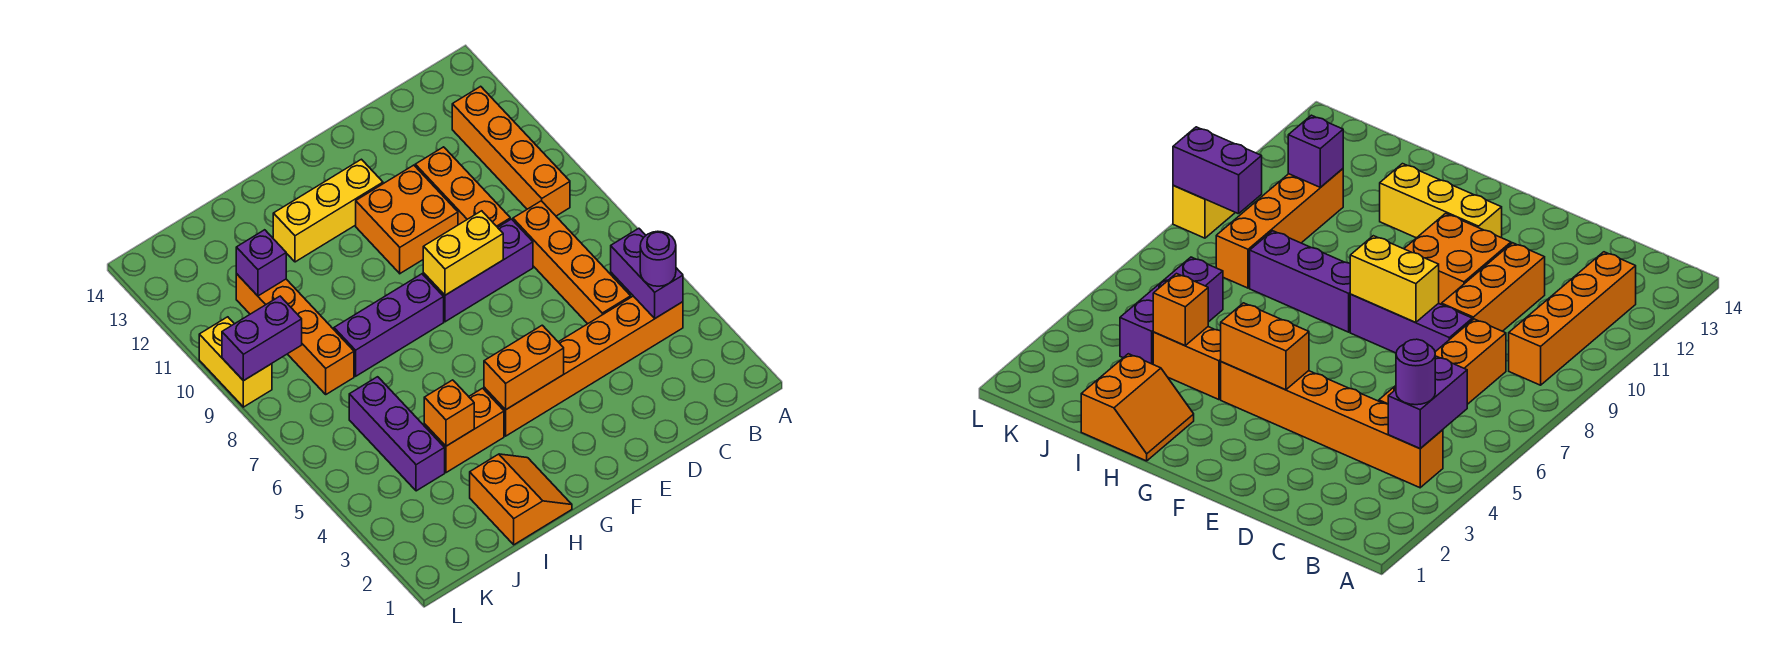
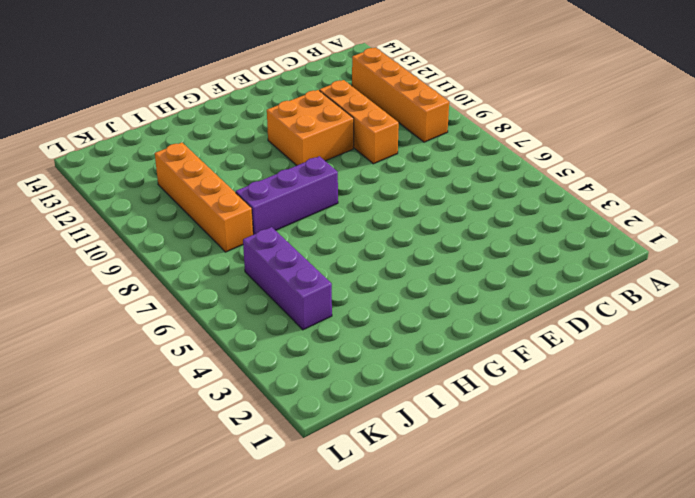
none -> orange 1x6 brick [484,296,683,436]
none -> orange 1x4 brick [513,201,631,324]
none -> purple 1x3 brick [423,219,533,322]

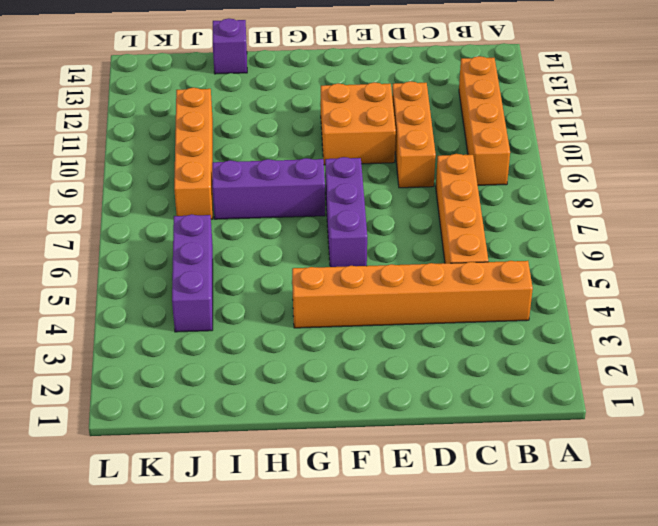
purple 1x3 brick [325,157,367,267] -> purple 1x3 brick turned to [423,219,533,322]
purple 1x1 brick [213,18,247,74] -> purple 1x1 brick moved to [236,230,286,296]
none -> yellow 1x3 brick [273,159,383,262]
none -> orange 2x2 slope [470,454,572,545]
none -> orange 1x2 brick [424,388,504,473]

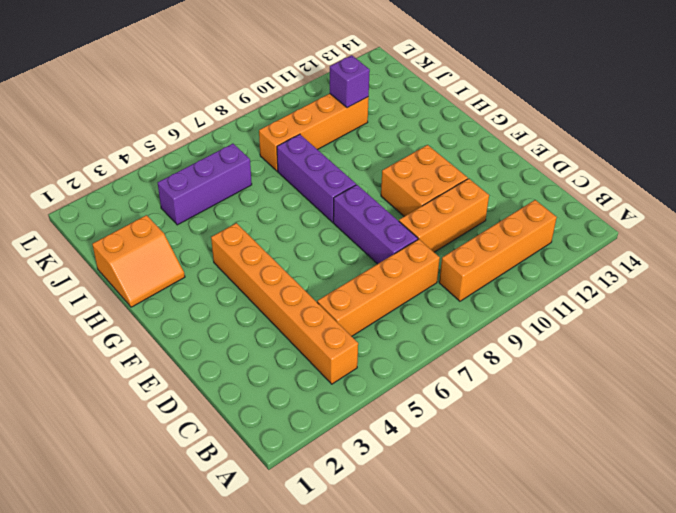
none -> yellow 1x3 brick [273,159,383,262]
none -> orange 1x2 brick [424,388,504,473]
none -> yellow 1x2 brick [199,317,272,407]

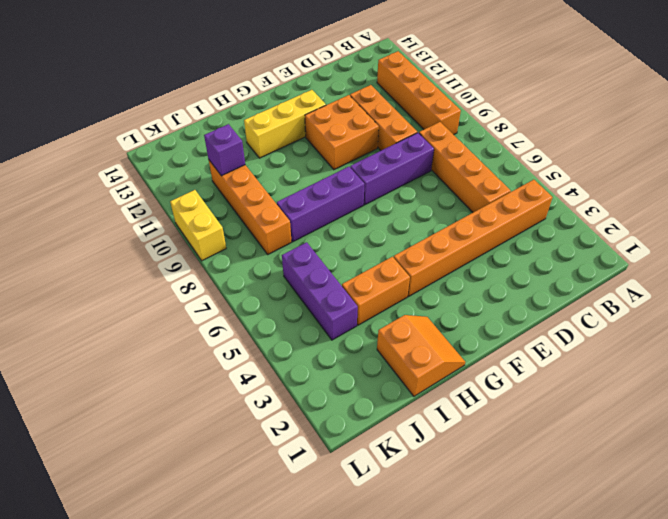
none -> purple 1x2 brick [611,228,683,318]
none -> yellow 1x2 brick [423,211,503,295]
none -> orange 1x2 brick [484,325,564,410]

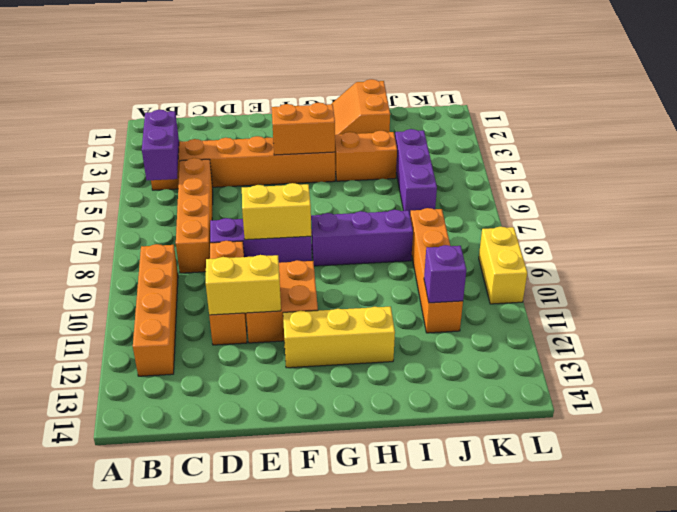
yellow 1x2 brick [206,255,281,315] -> none
none -> orange 1x1 brick [424,380,474,446]
none -> purple 1x2 brick [222,296,302,381]
none -> purple 1x1 round brick [640,231,676,286]

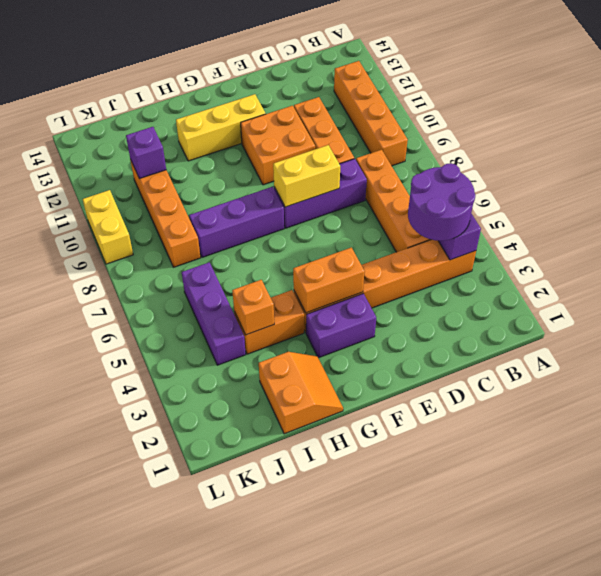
purple 2x2 round brick [408,163,475,241] -> purple 1x1 round brick [640,231,676,286]
purple 1x2 brick [306,294,376,358] -> purple 1x2 brick moved to [222,296,302,381]

